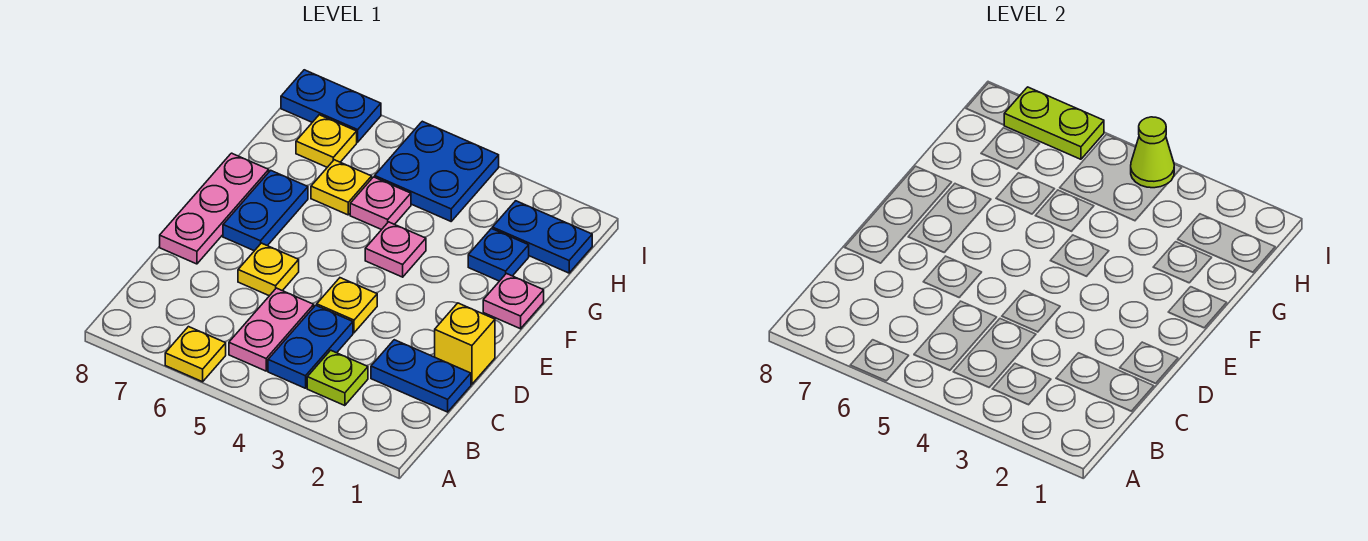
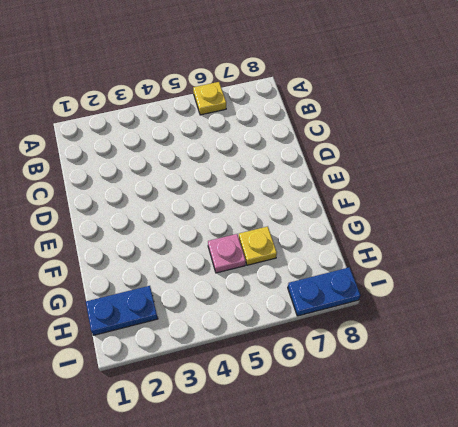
none -> lime 1x1 plate [307,350,368,406]
none -> blue 1x2 plate [268,305,353,388]
none -> pink 1x2 plate [229,288,314,371]

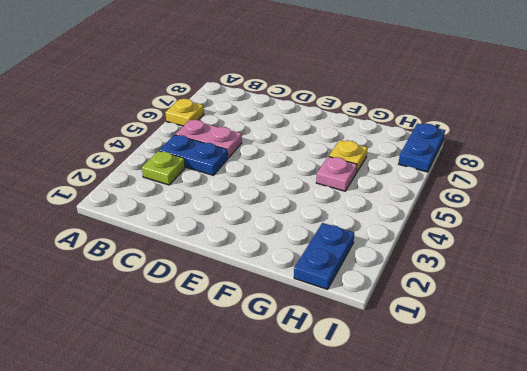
none -> blue 1x2 plate [371,340,471,412]
none -> yellow 1x1 brick [435,303,495,384]
none -> yellow 1x1 plate [317,278,377,333]

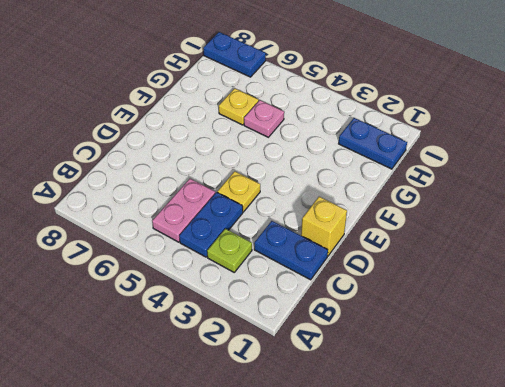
none -> yellow 1x1 plate [165,327,226,382]
none -> yellow 1x1 plate [238,243,299,296]
none -> pink 1x3 plate [160,153,269,264]

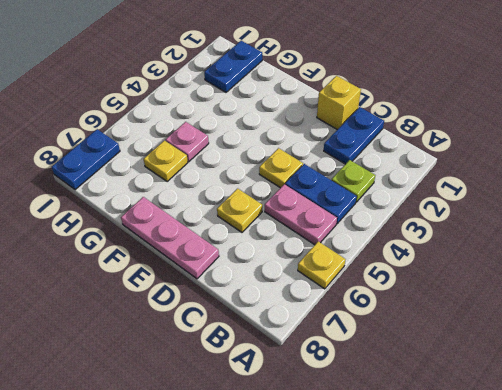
none -> blue 1x2 plate [223,170,308,251]
none -> pink 1x1 plate [483,274,544,329]
none -> pink 1x1 plate [365,222,426,277]

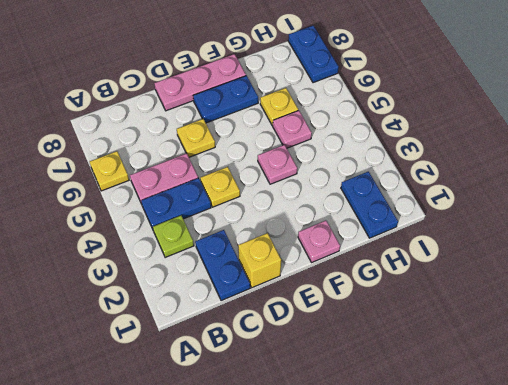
none -> blue 1x1 plate [468,229,529,281]
none -> blue 2x2 plate [375,121,499,221]
none -> yellow 1x1 plate [296,115,357,167]

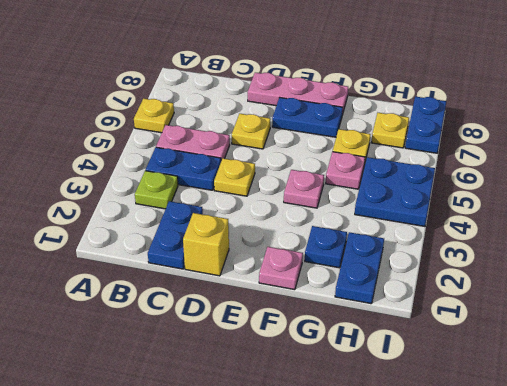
none -> lime 1x1 cone [1131,117,1174,188]
none -> lime 1x2 plate [1004,87,1104,159]

